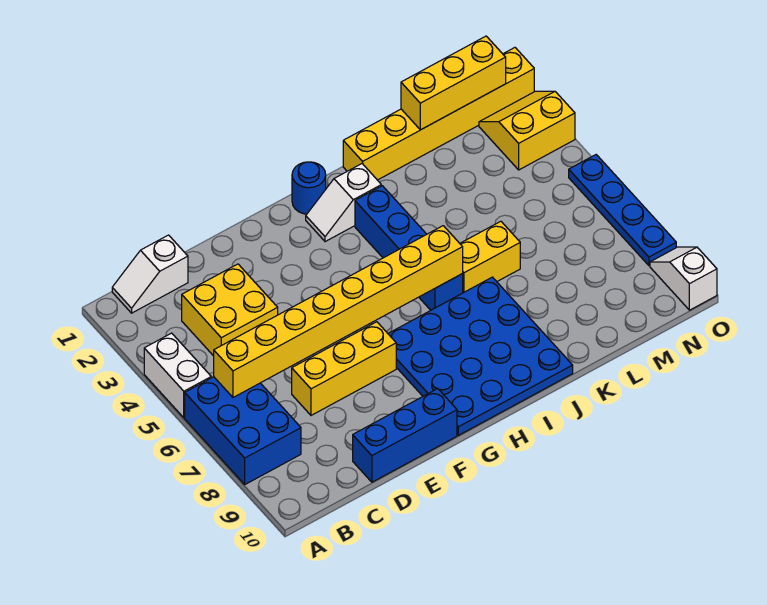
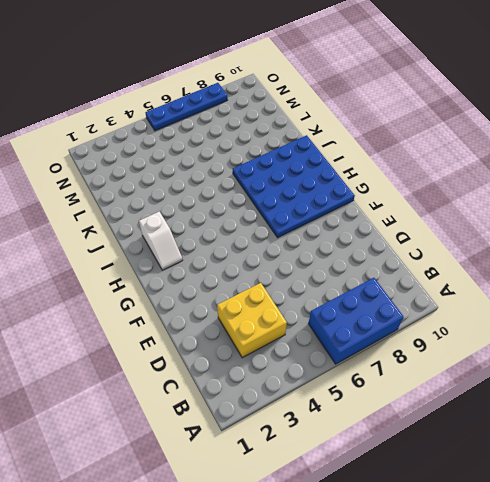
none -> white 1x2 brick [144,333,211,418]
none -> white 1x2 slope [112,235,188,313]
none -> yellow 1x3 brick [292,322,396,415]

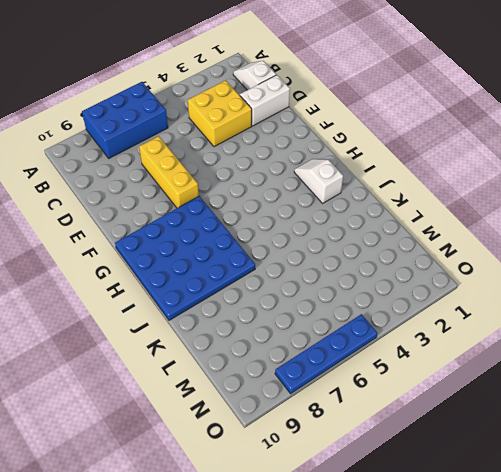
white 1x2 brick [240,75,290,126] -> white 1x2 brick moved to [144,333,211,418]
none -> blue 1x3 brick [353,389,457,482]
none -> blue 1x1 round brick [292,162,326,214]
none -> blue 1x4 brick [355,186,463,310]

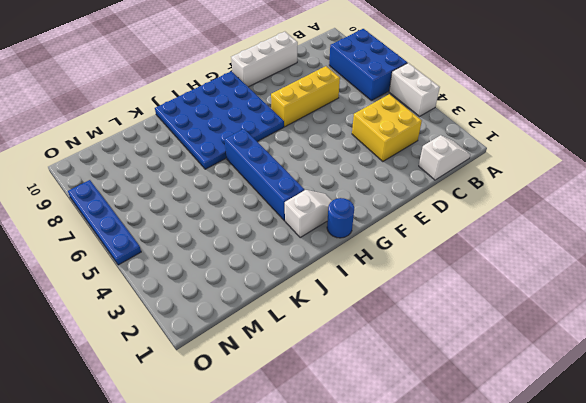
white 1x3 brick [231,32,298,87] -> blue 1x3 brick [353,389,457,482]
none -> yellow 1x6 brick [343,48,534,180]
none -> yellow 1x2 brick [460,221,520,293]
none -> yellow 2x2 slope [479,91,575,170]

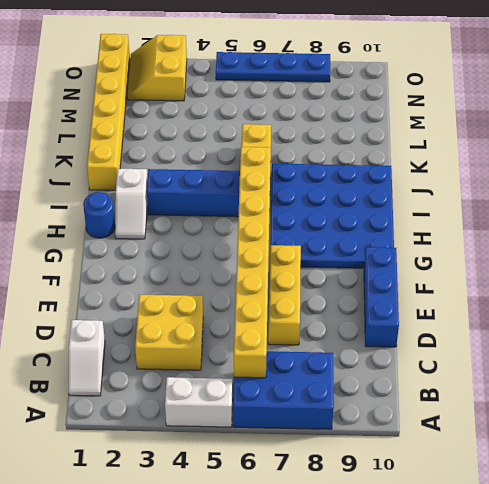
none -> white 1x2 slope [650,247,717,310]
none -> yellow 1x3 brick [401,36,506,130]

